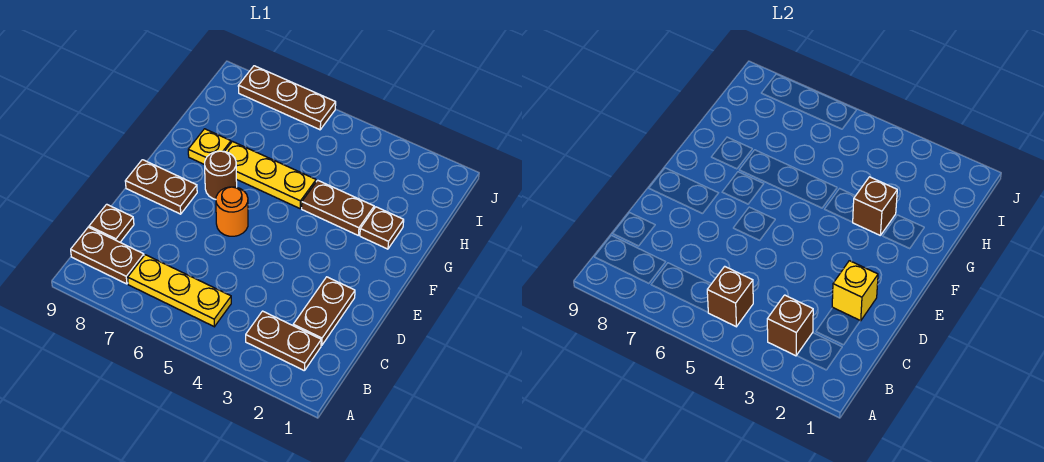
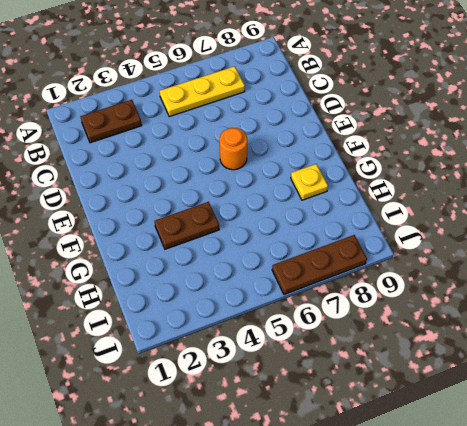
none -> brown 1x2 plate [71,227,144,284]
none -> brown 1x2 plate [293,277,355,346]
none -> brown 1x1 plate [89,204,134,242]

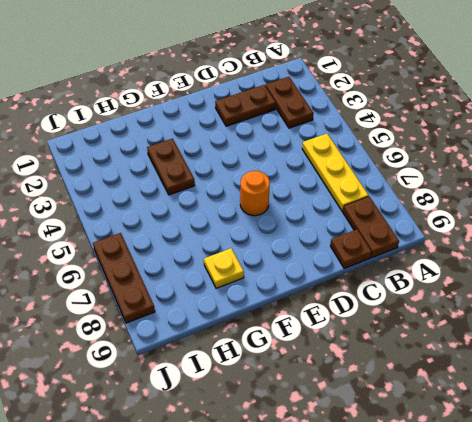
none -> brown 1x2 plate [125,160,197,214]
none -> brown 1x1 round brick [205,151,237,199]
none -> brown 1x1 plate [360,207,404,249]

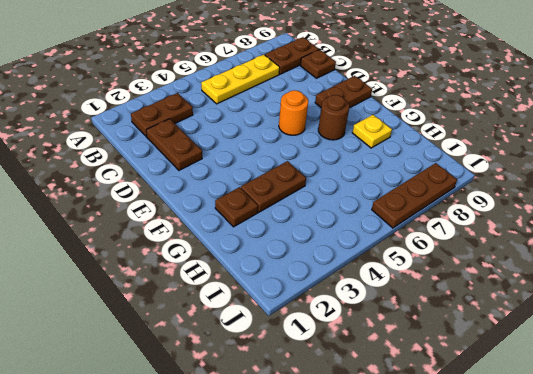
none -> yellow 1x3 plate [225,142,316,208]
none -> brown 1x1 brick [767,295,813,356]
none -> brown 1x1 brick [707,266,753,327]

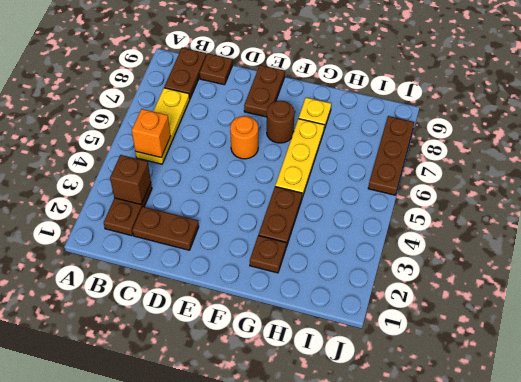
orange 1x1 brick [132,109,170,157] -> brown 1x1 brick [707,266,753,327]
none -> yellow 1x1 brick [832,261,878,321]
none -> brown 1x1 brick [853,177,897,235]

